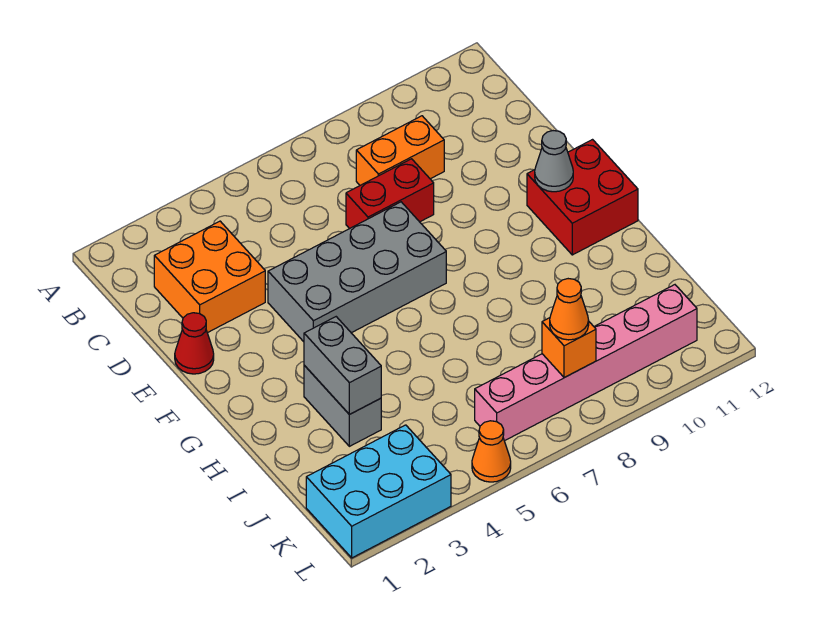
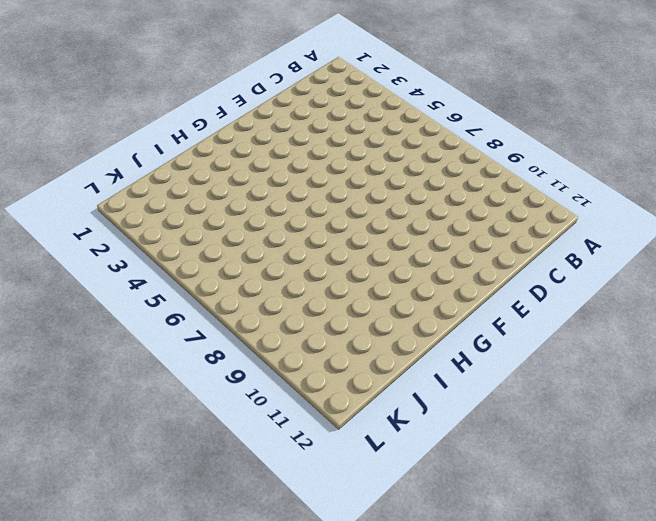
none -> orange 2x2 brick [154,221,265,333]
none -> orange 1x2 brick [356,116,444,185]
none -> red 1x2 brick [346,159,434,229]

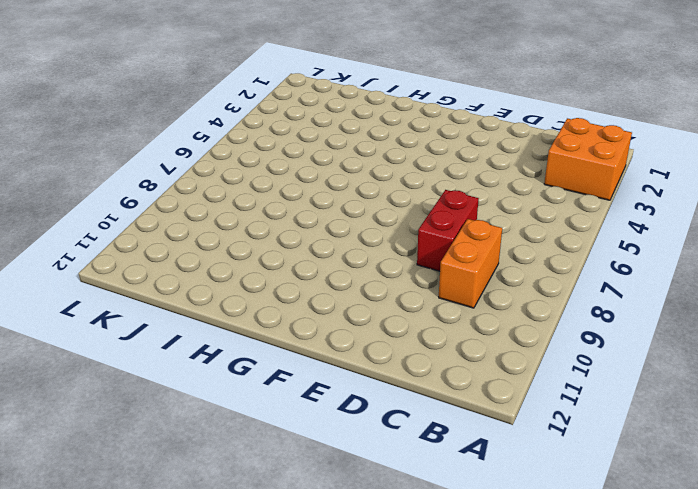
orange 2x2 brick [544,118,632,200] -> orange 2x2 brick moved to [154,221,265,333]
none -> red 1x1 cone [175,313,214,374]
none -> grey 2x4 brick [268,202,446,342]
none -> red 2x2 brick [527,140,638,255]

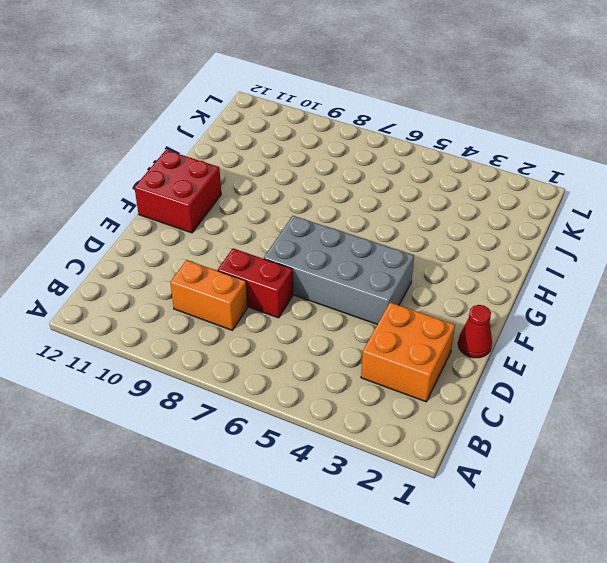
none -> grey 1x2 brick [304,365,381,446]
none -> cyan 2x3 brick [306,425,451,558]
none -> pink 1x6 brick [475,285,697,441]

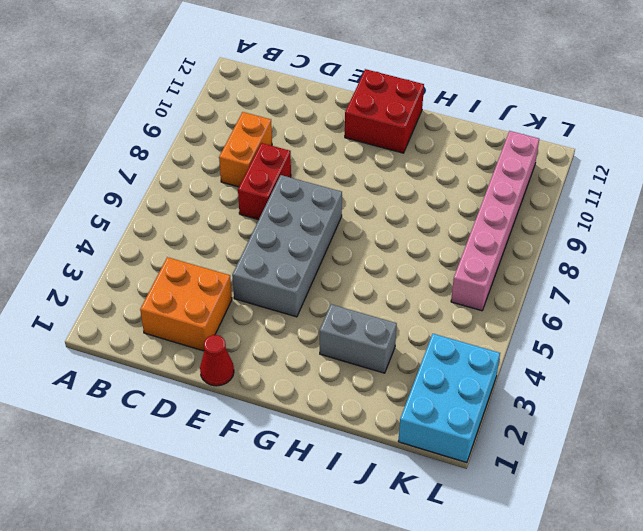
none -> orange 1x1 cone [472,421,511,482]
none -> grey 1x1 cone [535,131,573,192]
none -> grey 1x2 brick [304,317,381,414]

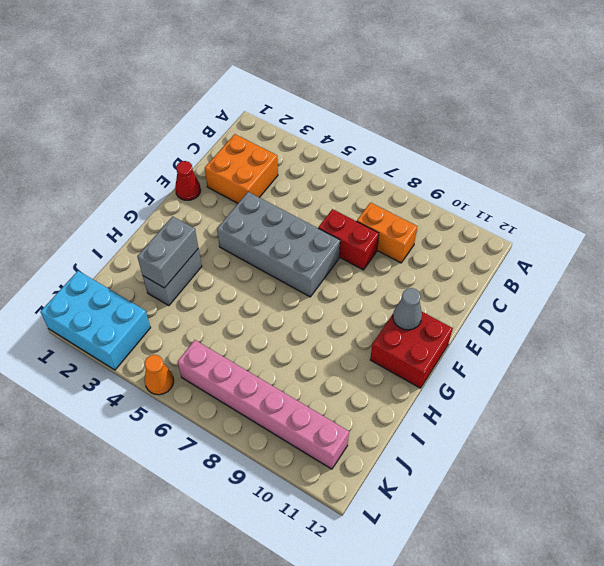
none -> orange 1x1 brick [542,318,596,378]
none -> orange 1x1 cone [550,279,589,340]

